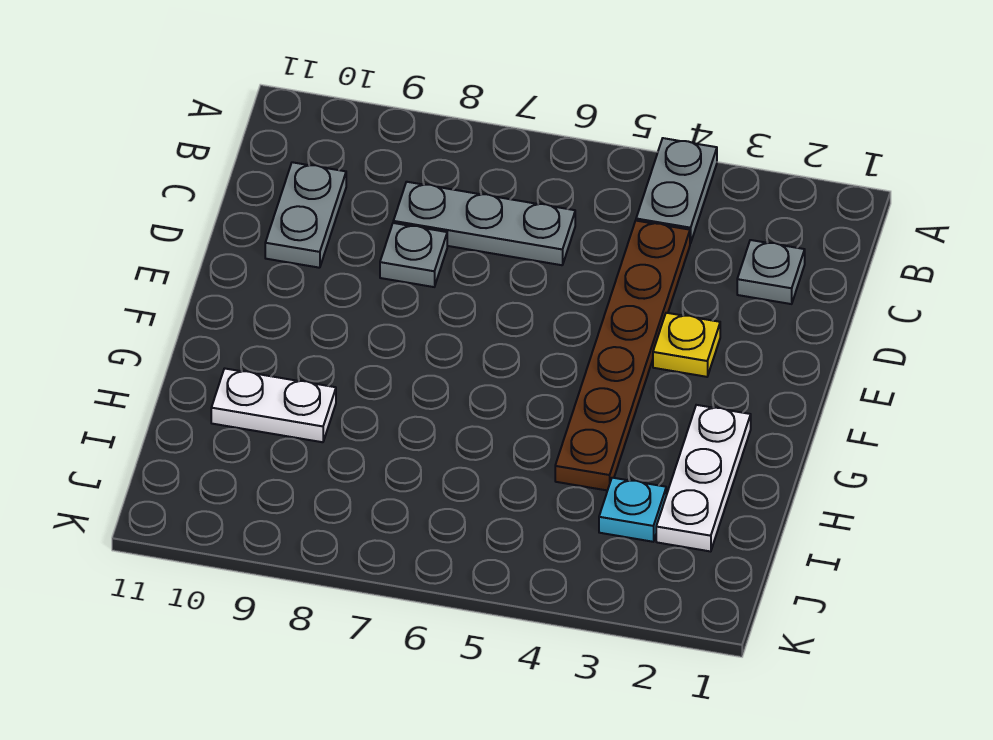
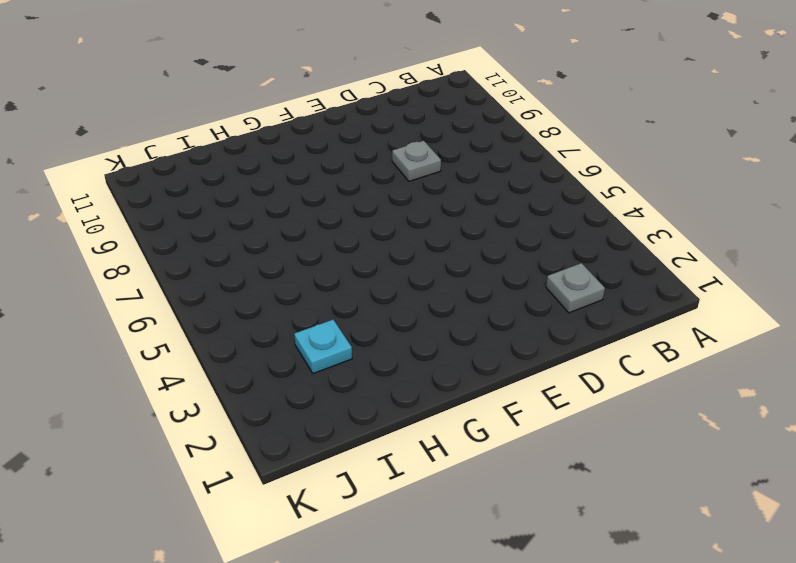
none -> grey 1x2 plate [636,138,717,243]
none -> brown 1x6 plate [555,221,690,491]

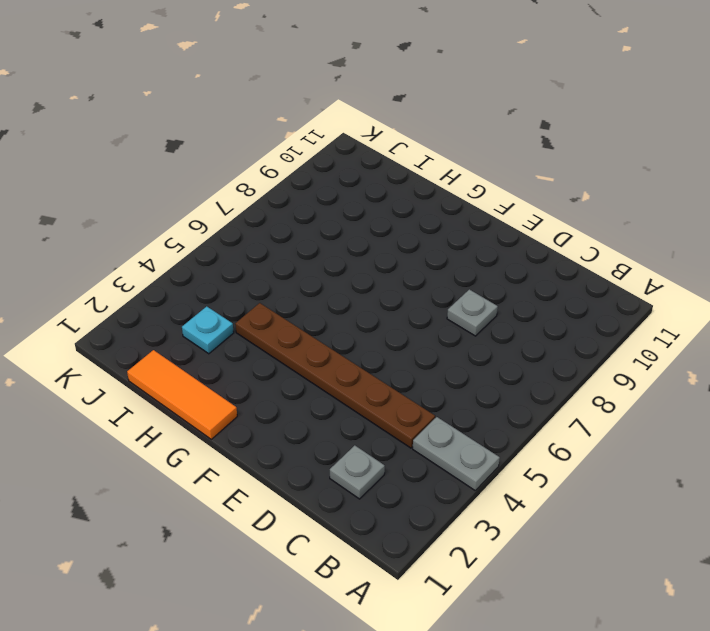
orange 1x3 tile [127,350,237,439] -> none
none -> grey 1x3 plate [393,182,575,265]
none -> grey 1x2 plate [265,162,346,268]

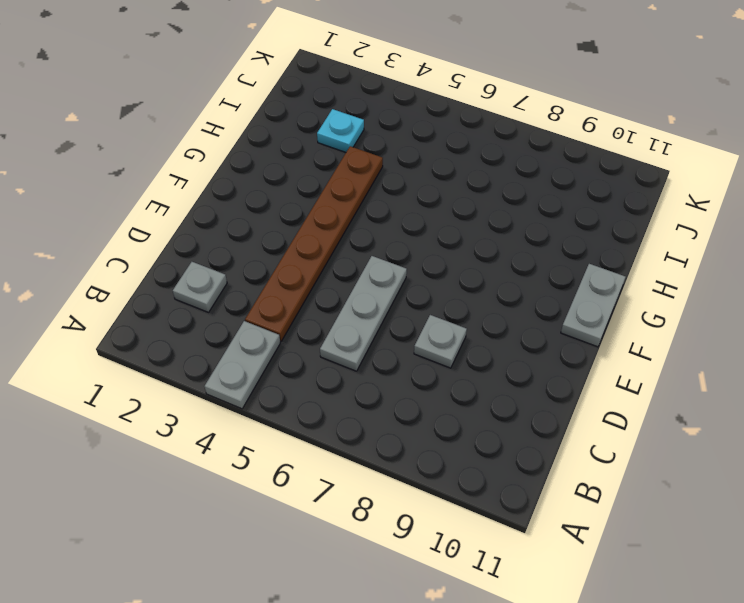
grey 1x3 plate [320,256,407,371] -> grey 1x3 plate turned to [393,182,575,265]
grey 1x2 plate [561,264,625,347] -> grey 1x2 plate moved to [265,162,346,268]
none -> yellow 1x1 plate [653,313,720,377]
none -> white 1x3 plate [656,405,751,552]

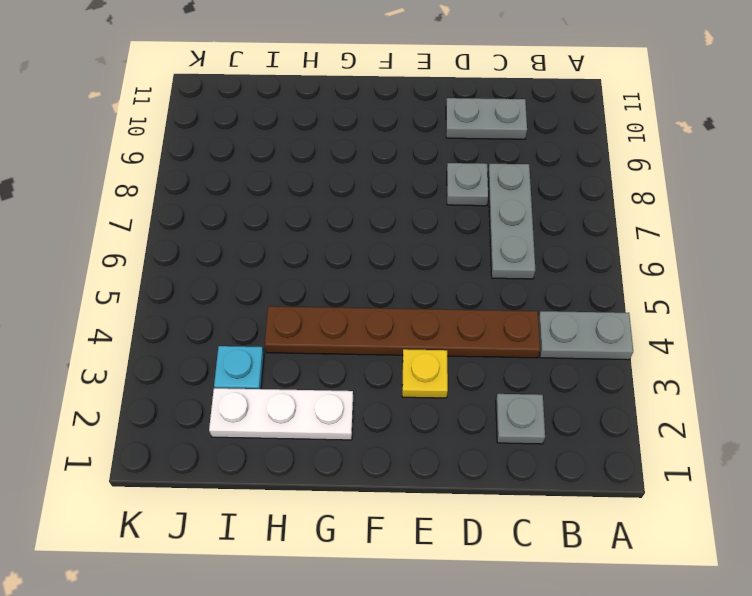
none -> white 1x2 plate [211,368,336,442]

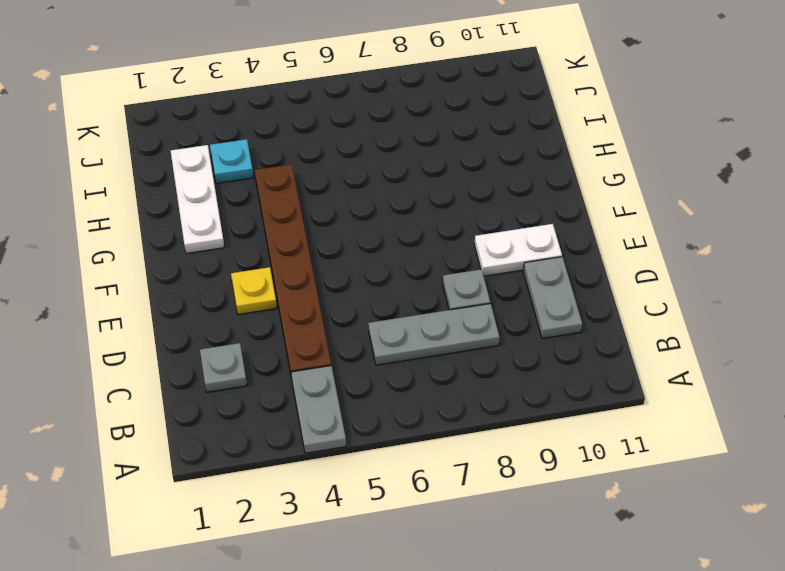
white 1x2 plate [474,224,562,276] -> white 1x2 plate moved to [211,368,336,442]

